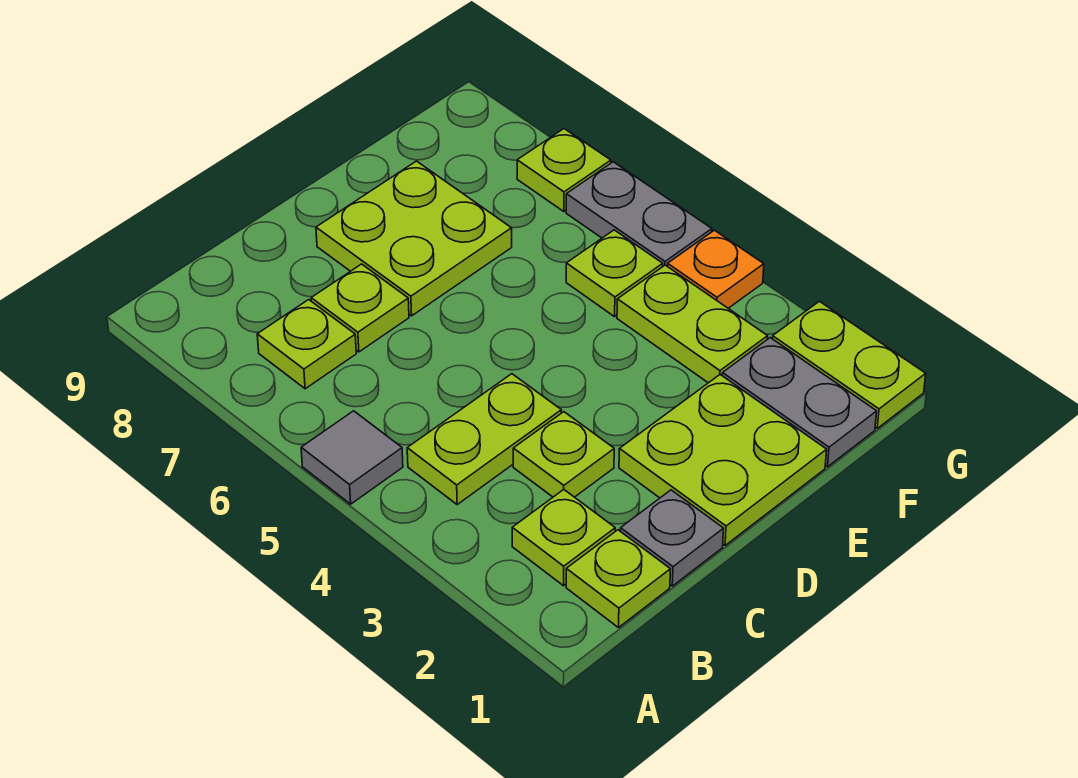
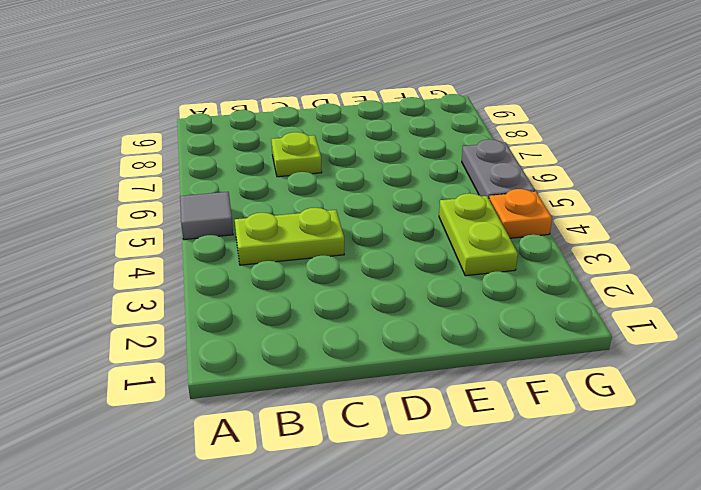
none -> lime 1x1 plate [566,530,670,628]
none -> lime 1x1 plate [512,490,615,586]
none -> lime 1x1 plate [257,300,356,389]

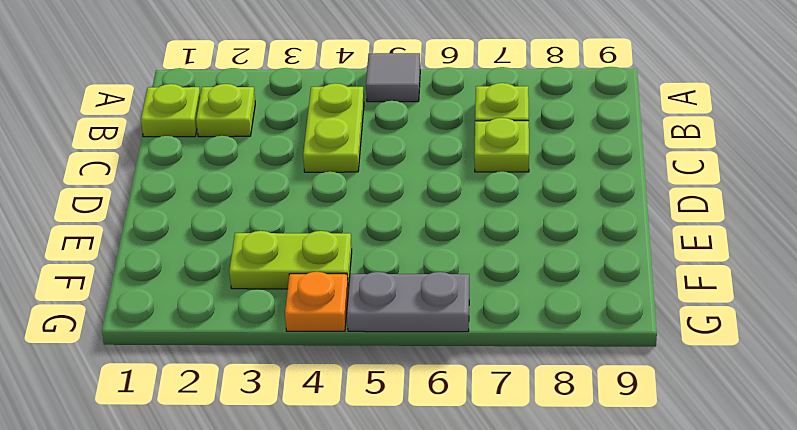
none -> grey 1x1 plate [620,490,724,586]
none -> lime 1x1 plate [513,412,614,497]
none -> lime 2x2 plate [619,375,827,545]

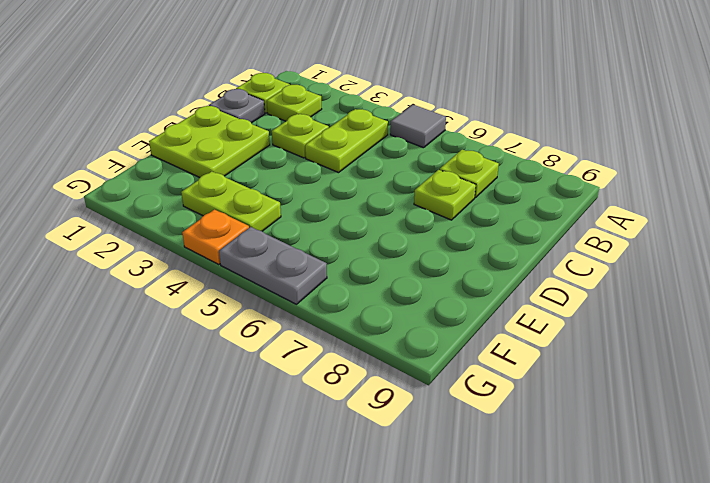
none -> lime 2x2 plate [316,161,512,316]
none -> grey 1x2 plate [722,338,877,467]
none -> lime 1x1 plate [566,230,663,317]

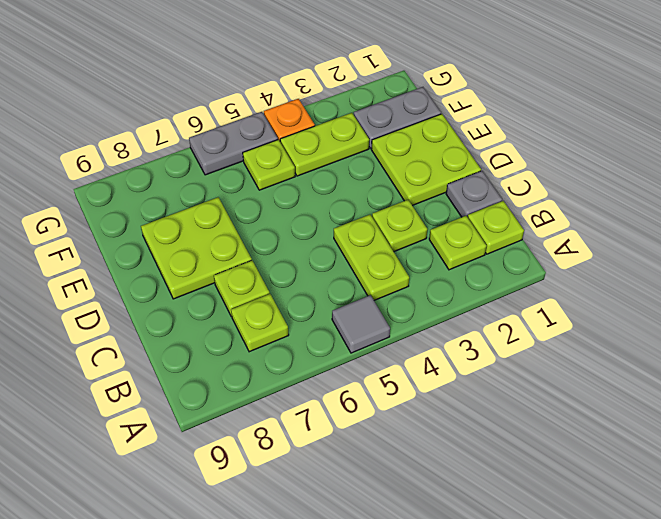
none -> lime 1x2 plate [772,301,926,428]
none -> lime 1x1 plate [517,129,611,212]

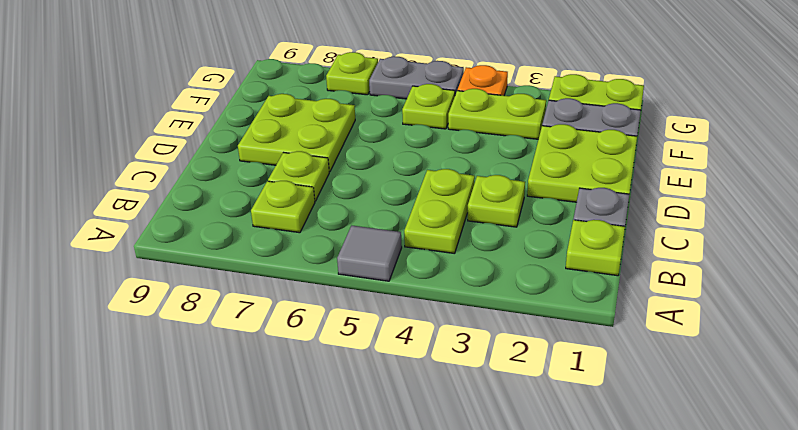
none -> lime 1x1 plate [512,490,615,586]

